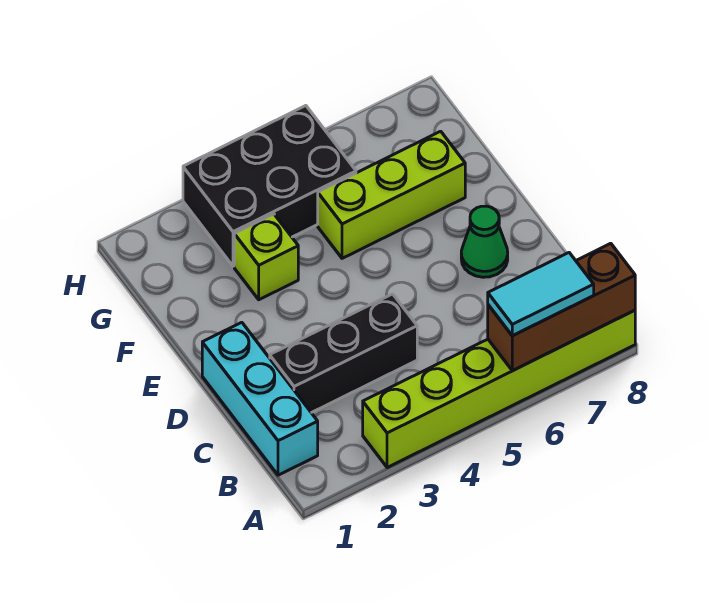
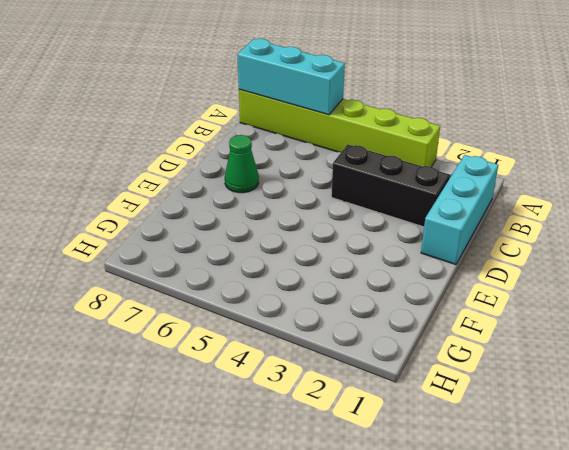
cyan 1x3 brick [237,39,345,115] -> brown 1x3 brick [488,243,635,370]
none -> lime 1x1 brick [234,214,298,300]
none -> lime 1x3 brick [318,131,465,258]

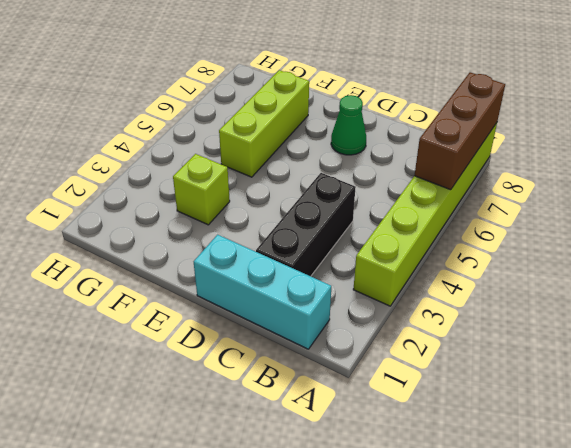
none -> black 2x3 brick [183,106,356,266]
none -> cyan 1x2 tile [488,253,594,336]

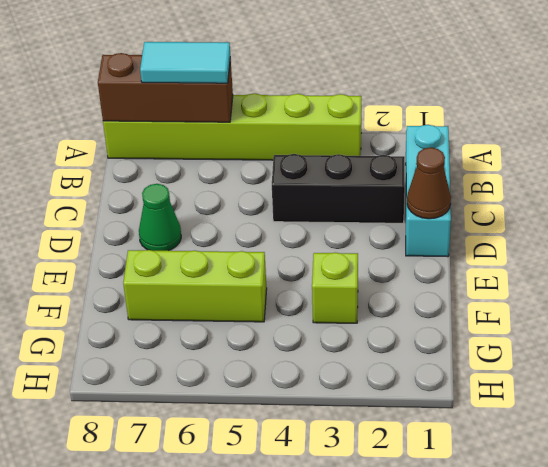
brown 1x1 cone [407,147,451,219] -> none
none -> black 2x3 brick [183,106,356,266]

